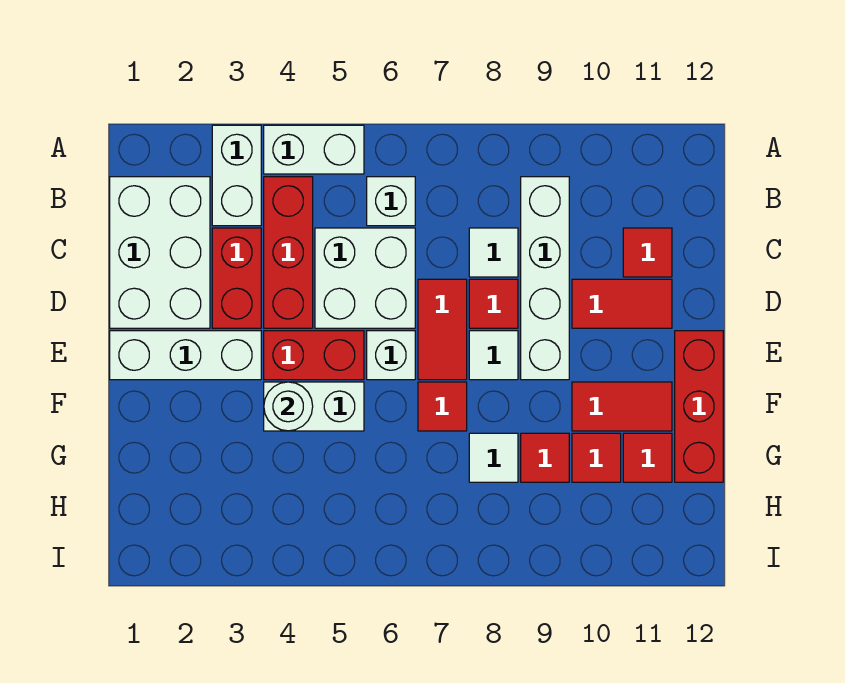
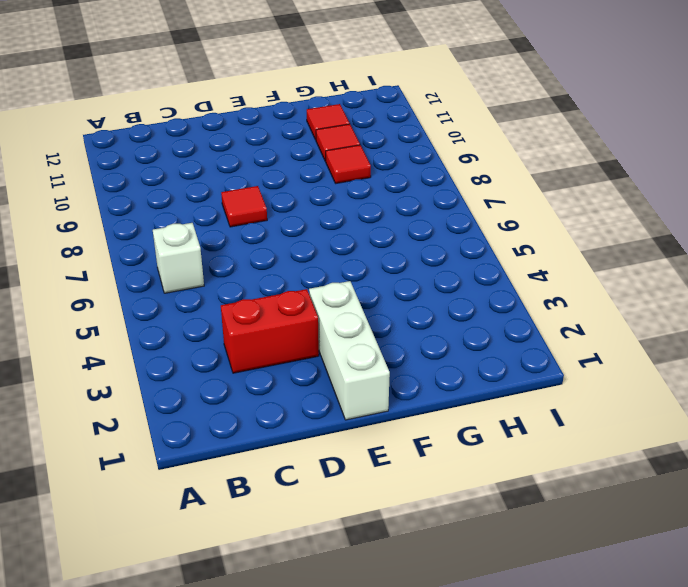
none -> white 1x2 brick [212,125,261,226]
none -> white 1x2 brick [264,125,364,174]
none -> white 2x3 brick [110,177,210,328]

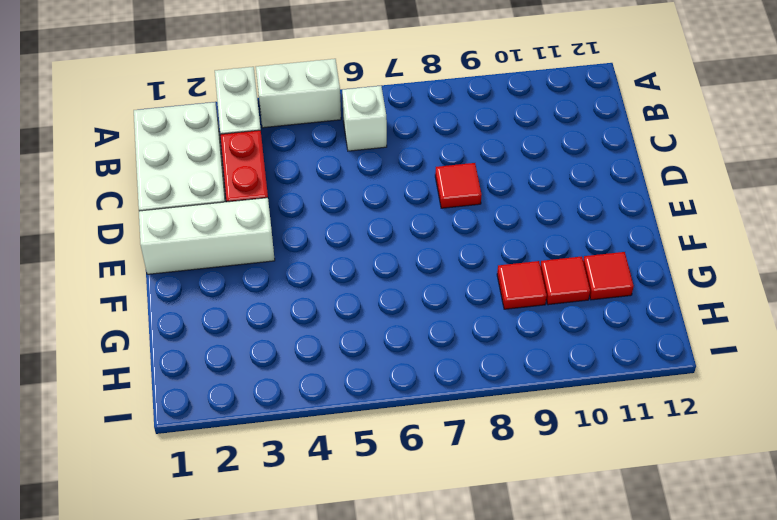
none -> red 1x3 brick [264,177,313,328]
none -> white 1x4 brick [521,177,569,380]
none -> white 2x2 brick [315,228,415,328]

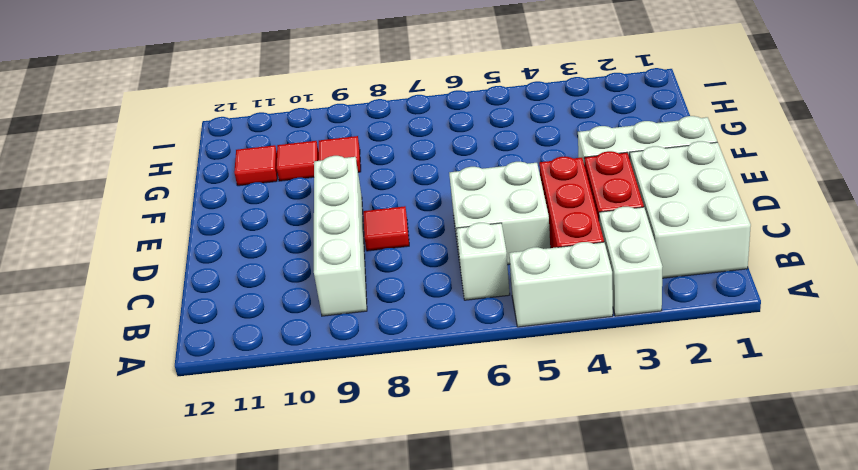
none -> white 1x1 tile [469,228,518,277]
none -> red 1x1 tile [623,228,672,277]
none -> red 1x2 tile [418,279,467,380]

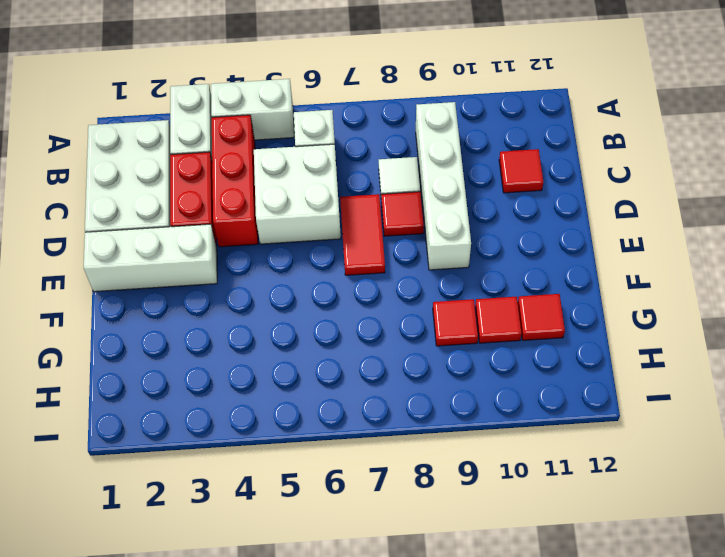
none -> red 1x2 tile [572,279,672,328]
none -> red 1x2 brick [264,331,364,380]
none -> white 1x1 brick [367,331,415,380]

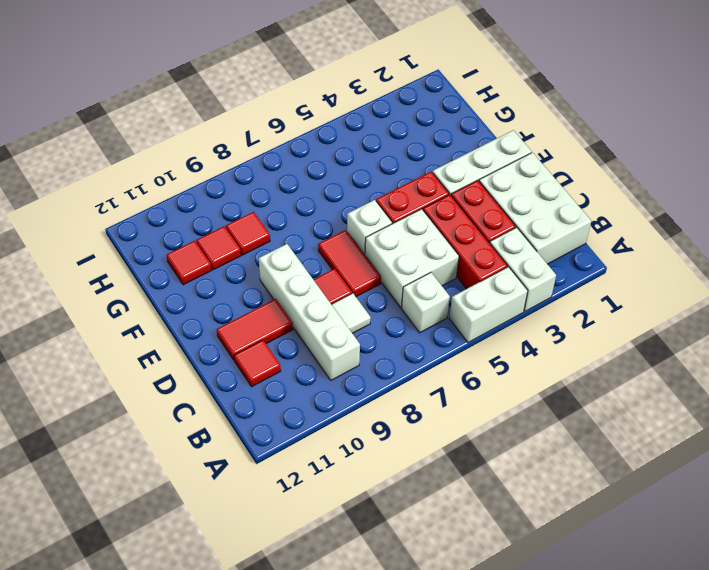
none -> white 1x1 tile [469,331,518,380]
none -> red 1x3 brick [675,331,723,482]
none -> white 1x2 brick [264,382,364,431]

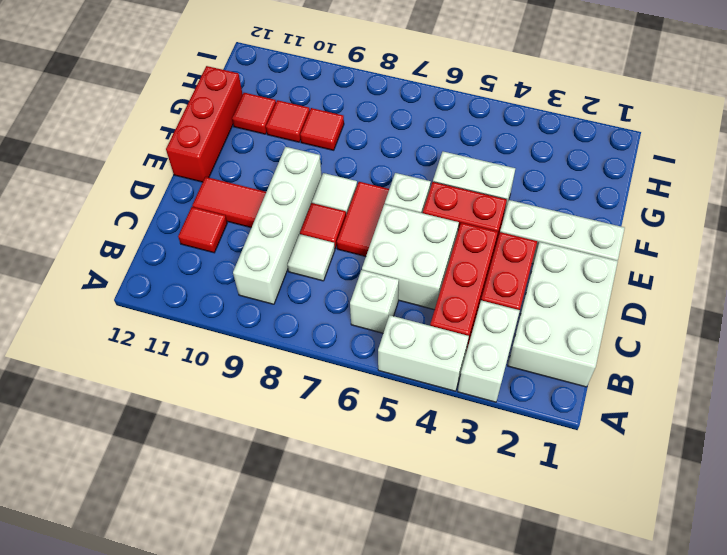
none -> red 1x1 tile [418,382,467,431]
none -> red 1x2 tile [572,382,672,431]
none -> white 1x1 tile [469,433,518,482]

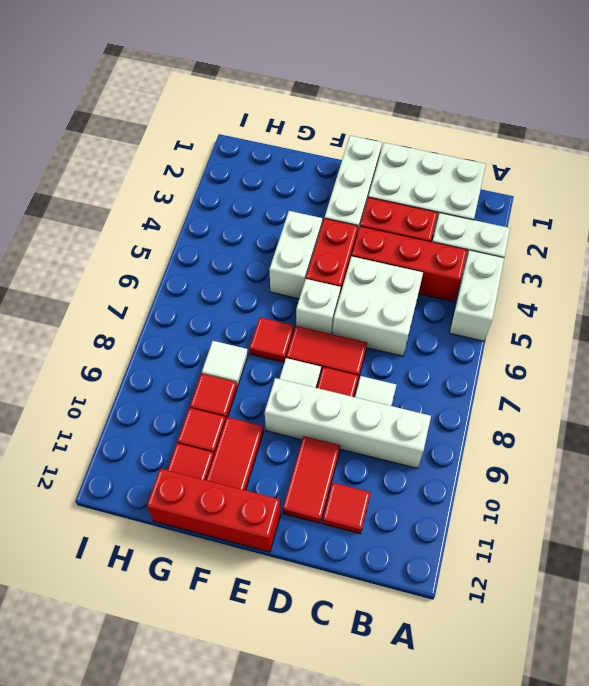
none -> white 1x1 brick [367,177,415,226]
none -> white 1x1 round brick [264,382,313,431]

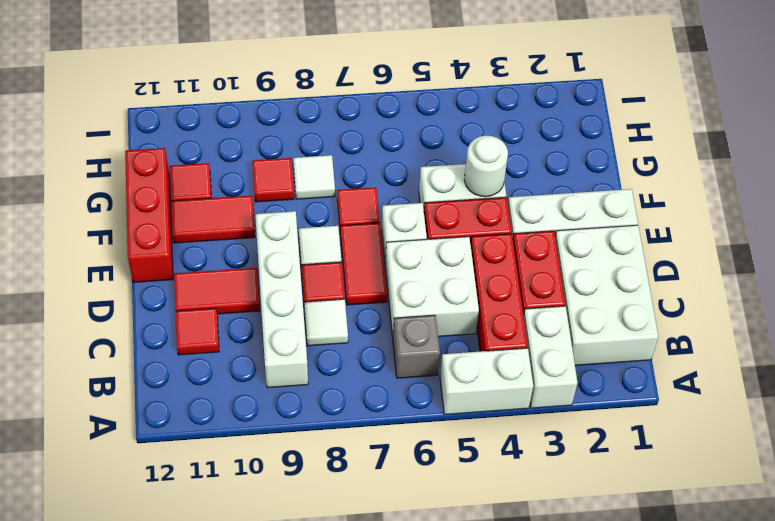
grey 1x1 brick [393,315,440,378] -> white 1x1 brick [367,177,415,226]
none -> red 1x1 tile [572,433,621,482]

